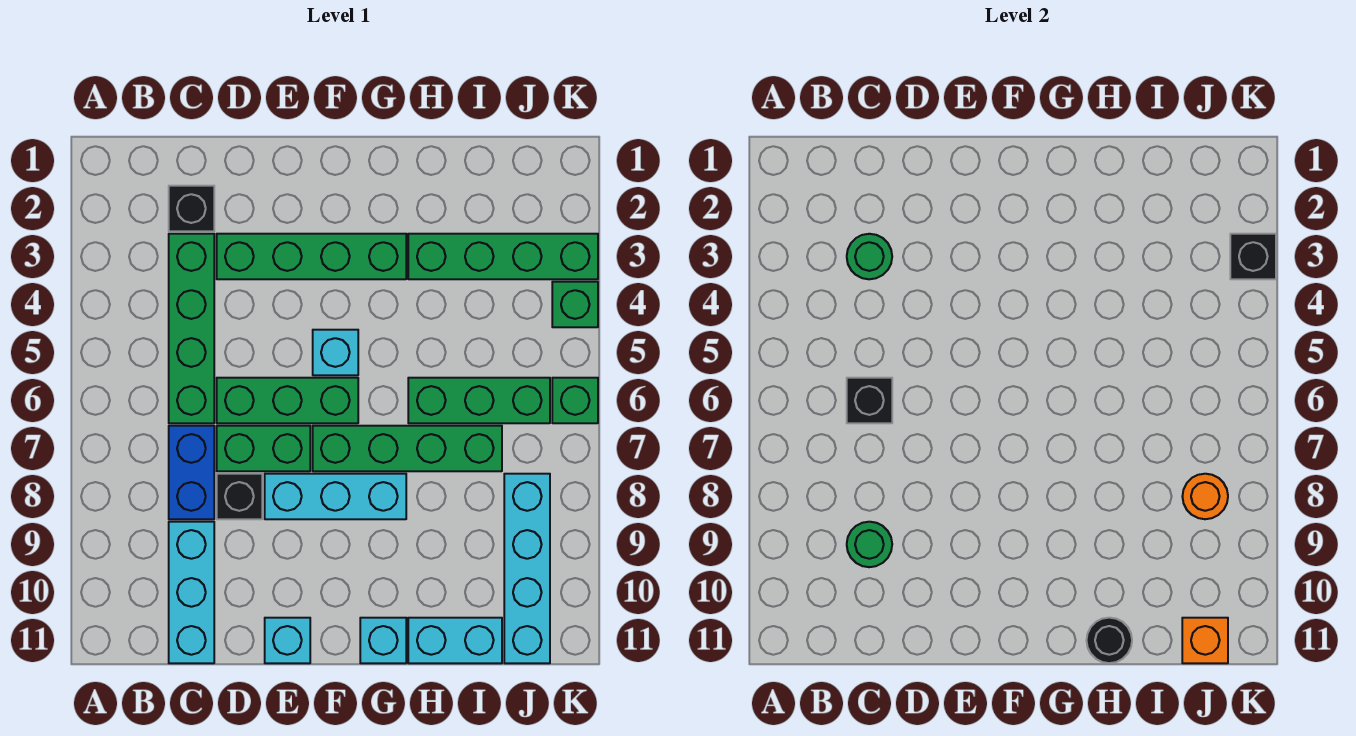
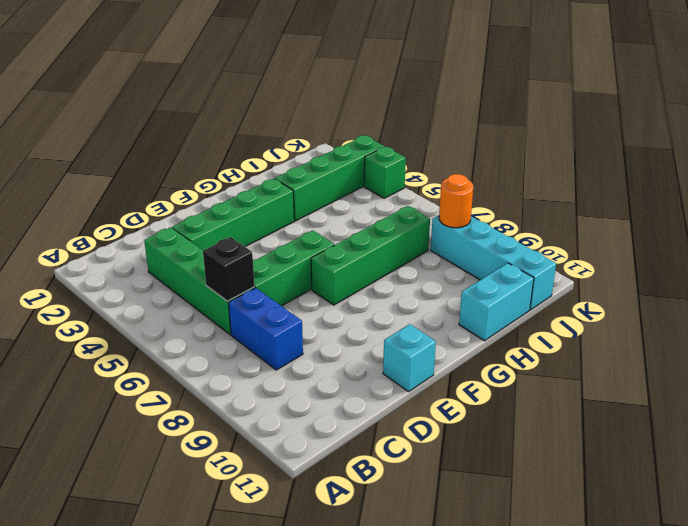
none -> black 1x1 brick [169,186,214,231]
none -> cyan 1x3 brick [169,522,214,663]
none -> green 1x2 brick [217,426,310,471]

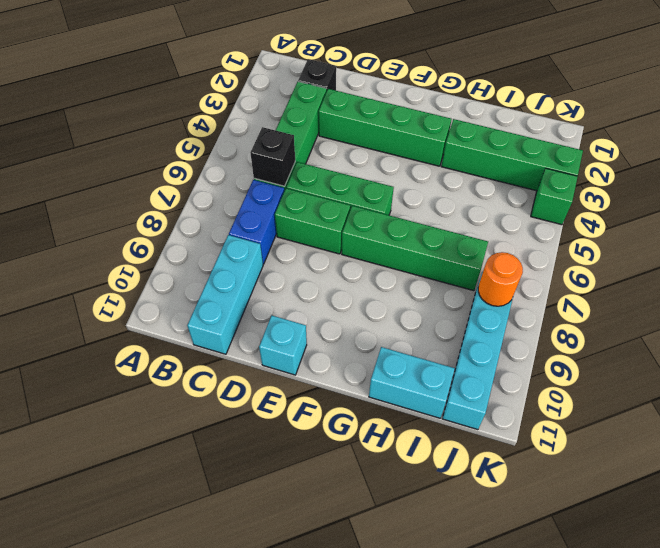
none -> black 1x1 brick [217,474,262,519]
none -> cyan 1x3 brick [265,474,406,519]
none -> cyan 1x1 brick [313,330,358,375]

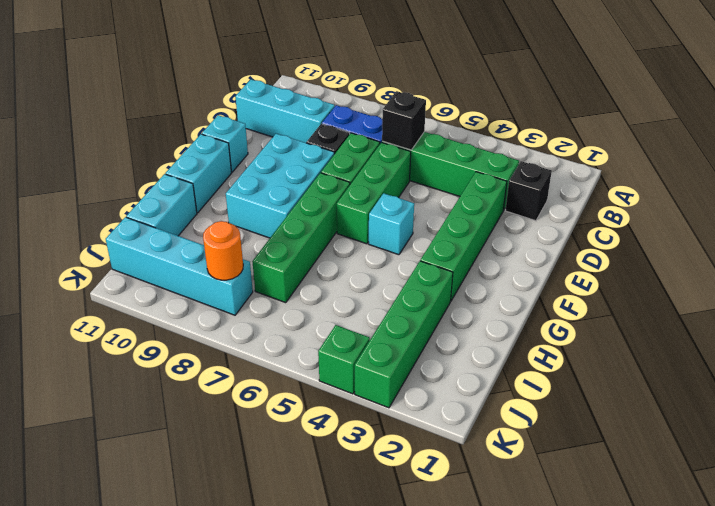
cyan 2x3 brick [226,134,335,238] -> cyan 1x3 brick [265,474,406,519]
cyan 1x2 brick [165,134,232,213] -> cyan 1x1 brick [360,618,406,663]
none -> green 1x3 brick [408,378,550,423]
none -> green 1x1 brick [552,378,598,423]
none -> green 1x1 round brick [847,234,892,279]

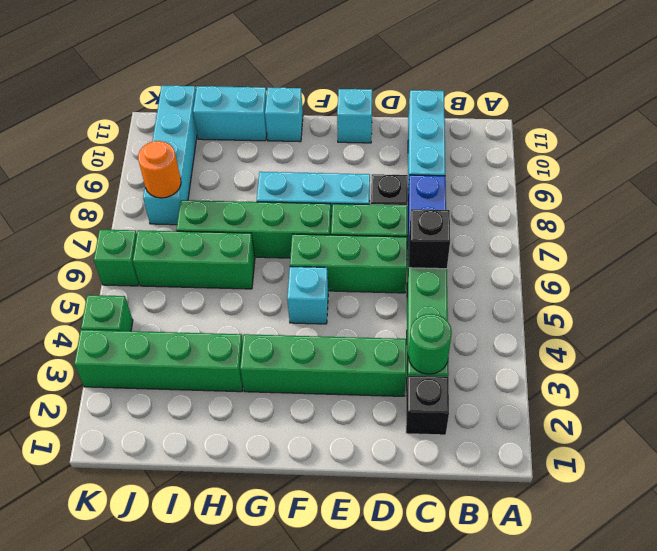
none -> green 1x1 round brick [847,522,892,567]
none -> black 1x1 round brick [1087,618,1132,663]
none -> orange 1x1 brick [1182,618,1228,663]

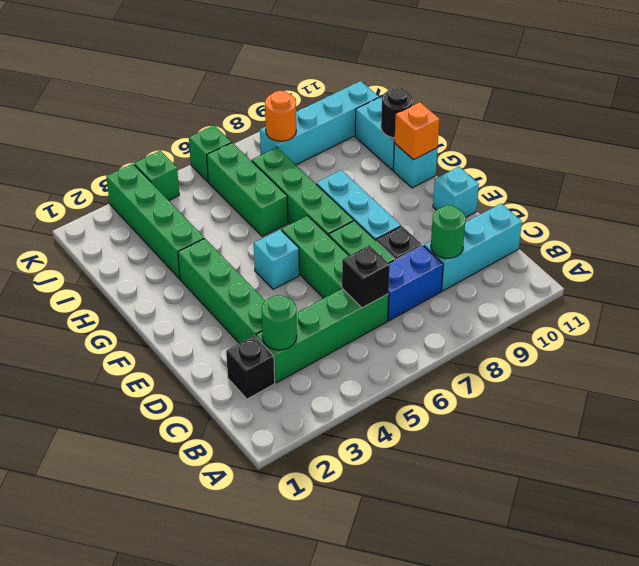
orange 1x1 brick [394,102,439,160] -> orange 1x1 brick moved to [1182,618,1228,663]
none -> black 1x1 brick [1230,234,1276,279]

